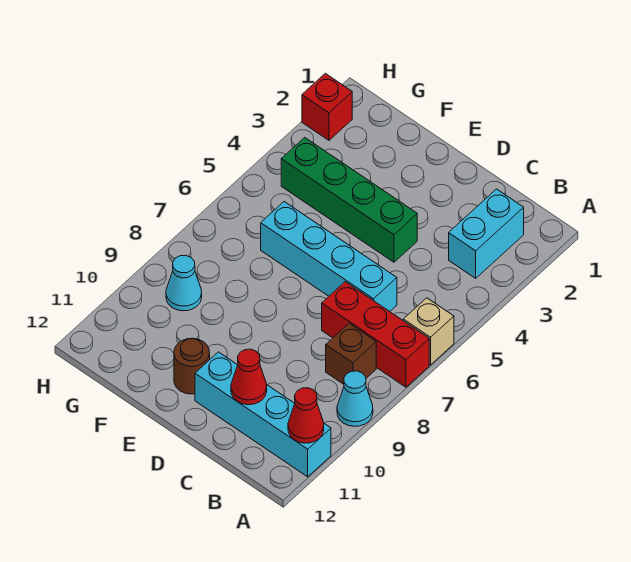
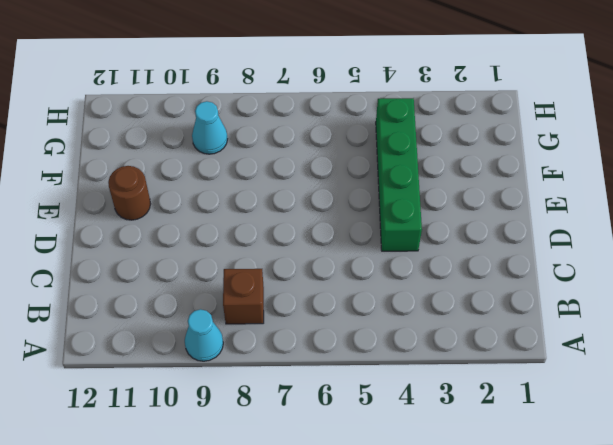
none -> tan 1x1 brick [403,298,454,365]
none -> red 1x3 brick [322,282,429,387]
none -> cyan 1x4 brick [195,352,331,477]

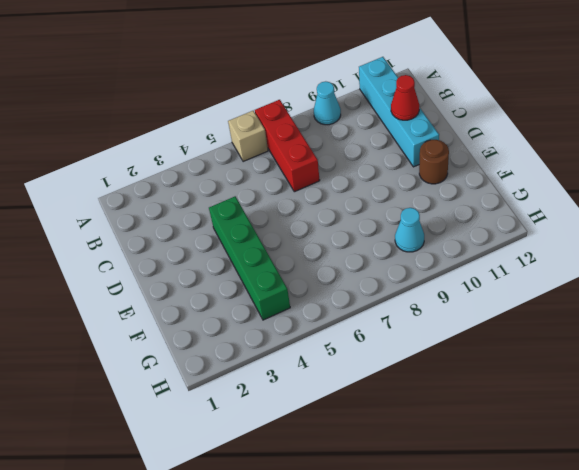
none -> cyan 1x2 brick [449,189,524,278]
none -> brown 1x1 brick [326,323,376,384]
none -> cyan 1x4 brick [261,202,397,312]

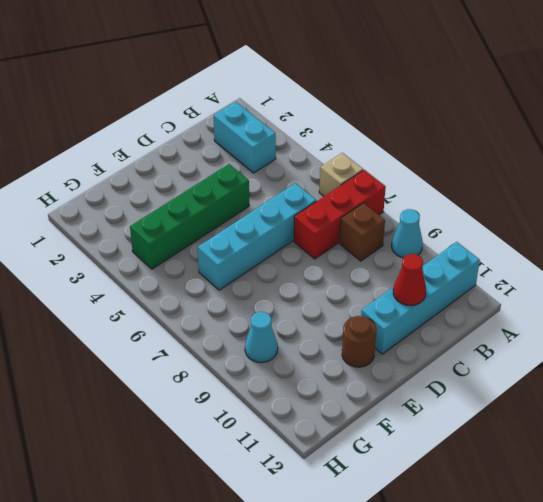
none -> red 1x1 brick [302,73,352,140]
none -> red 1x1 cone [288,388,324,443]

